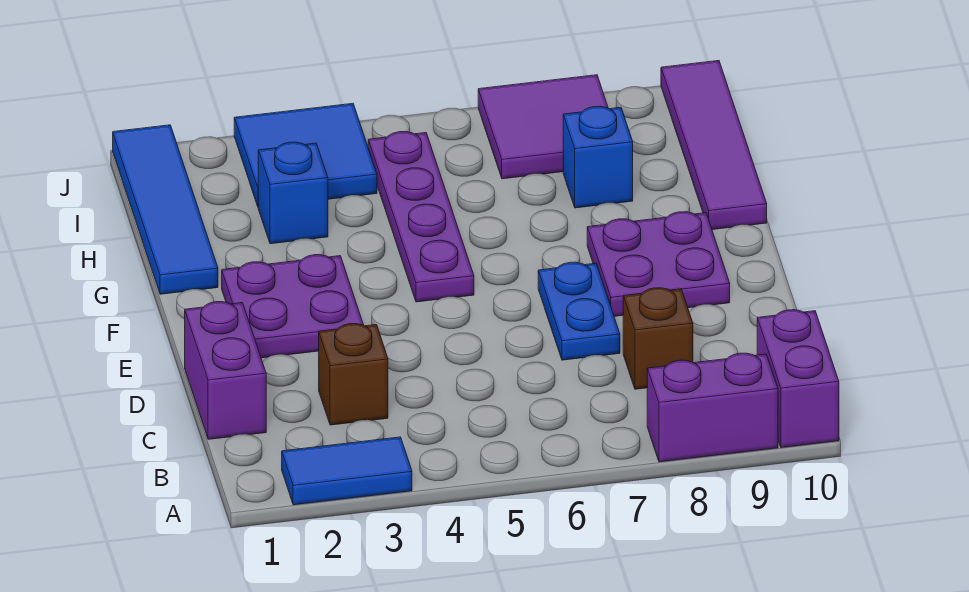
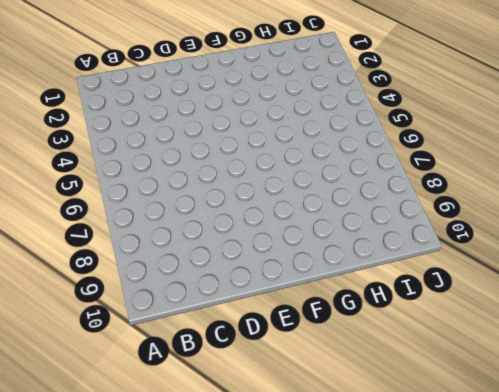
none -> blue 1x2 tile [282,437,412,505]
none -> purple 1x2 brick [647,353,778,462]
none -> purple 1x2 brick [757,310,839,448]

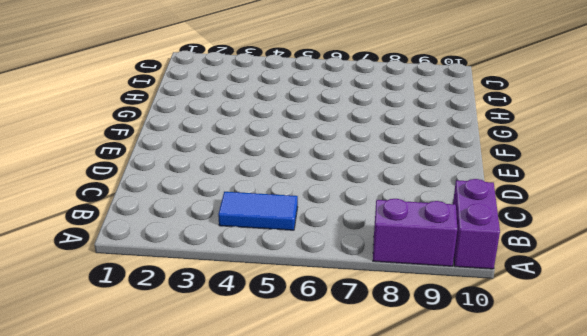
blue 1x2 tile [218,192,298,230] -> blue 1x2 tile moved to [282,437,412,505]
none -> purple 1x2 brick [185,302,266,439]
none -> brown 1x1 brick [319,324,388,425]
none -> brown 1x1 brick [623,288,693,389]

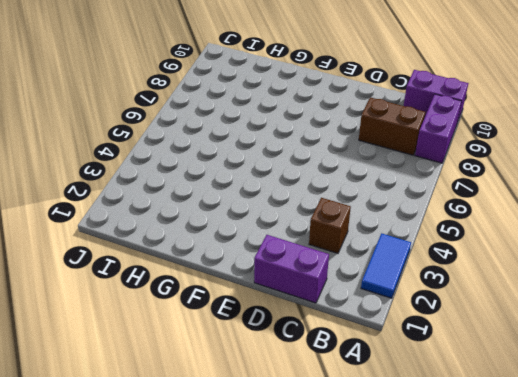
brown 1x2 brick [359,97,425,155] -> brown 1x1 brick [623,288,693,389]
none -> blue 1x2 plate [538,262,620,360]
none -> purple 2x2 plate [222,255,363,358]
none -> purple 2x2 plate [587,212,730,316]

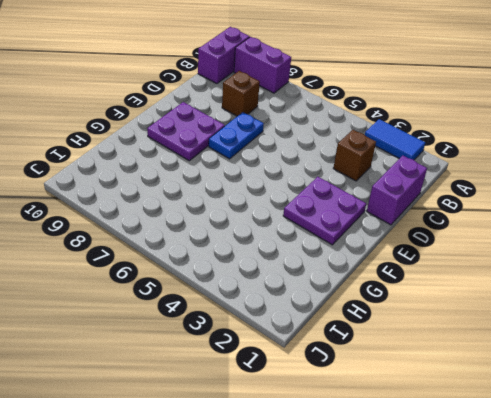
none -> purple 1x4 plate [368,132,474,302]
none -> blue 1x4 tile [113,125,218,294]
none -> purple 1x4 tile [661,61,767,230]

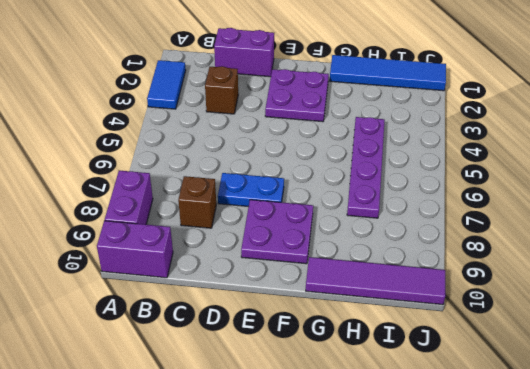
purple 1x4 plate [347,117,385,218] -> purple 1x4 plate turned to [368,132,474,302]
none -> blue 1x1 brick [258,142,328,244]
none -> blue 1x1 brick [563,106,633,208]
none -> blue 2x2 tile [234,103,377,206]

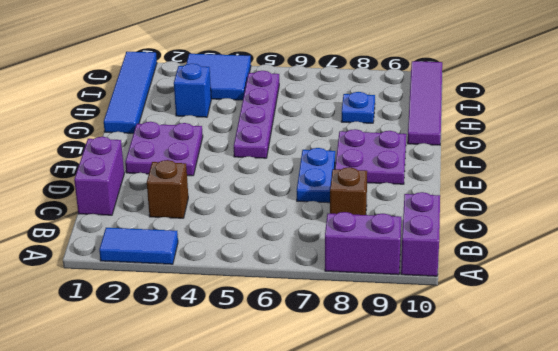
blue 1x1 plate [341,92,375,123] -> blue 1x1 brick [563,106,633,208]
none -> purple 2x2 tile [478,75,608,179]

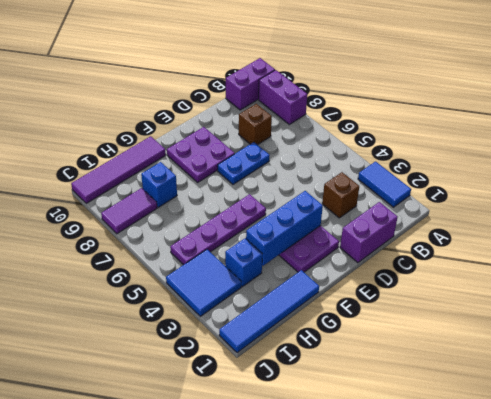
blue 1x3 brick [246,191,323,266] -> none
purple 1x2 tile [101,188,157,234] -> purple 2x2 tile [478,75,608,179]

